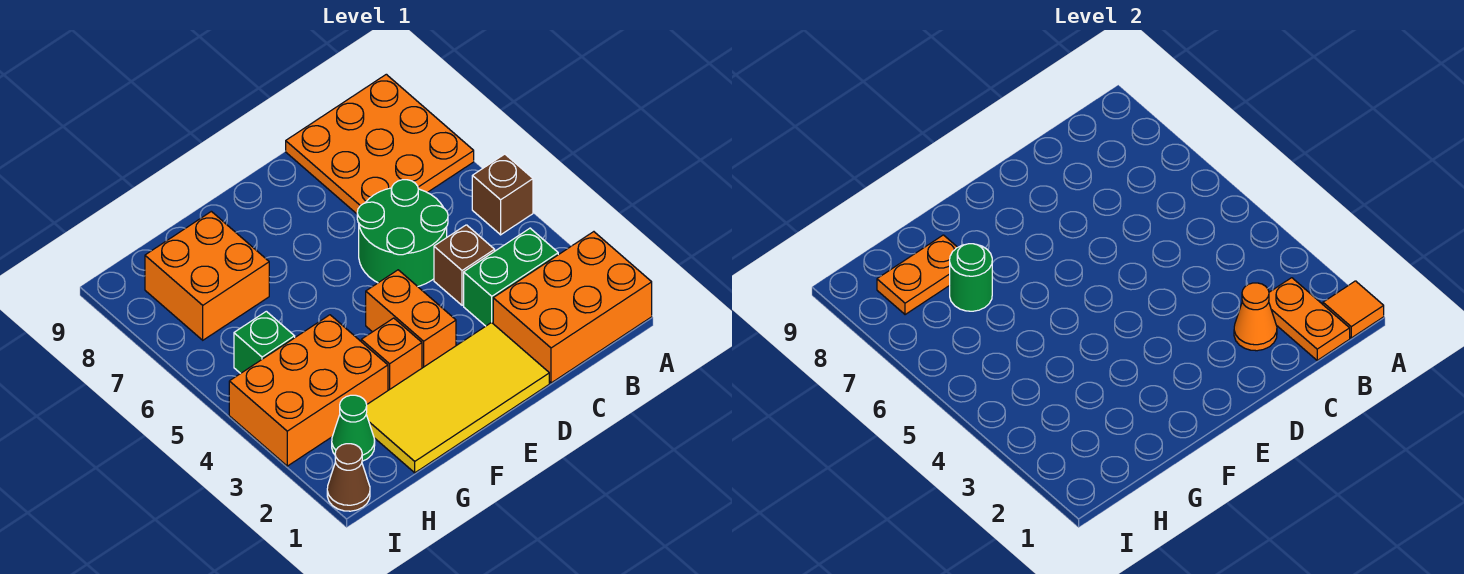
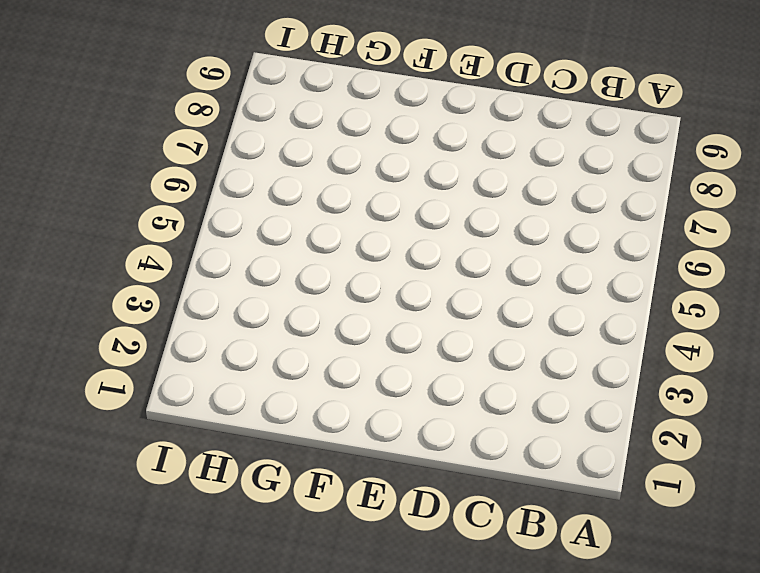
none -> orange 2x3 brick [493,232,652,383]
none -> brown 1x1 brick [472,154,533,235]
none -> orange 3x3 plate [286,74,474,214]

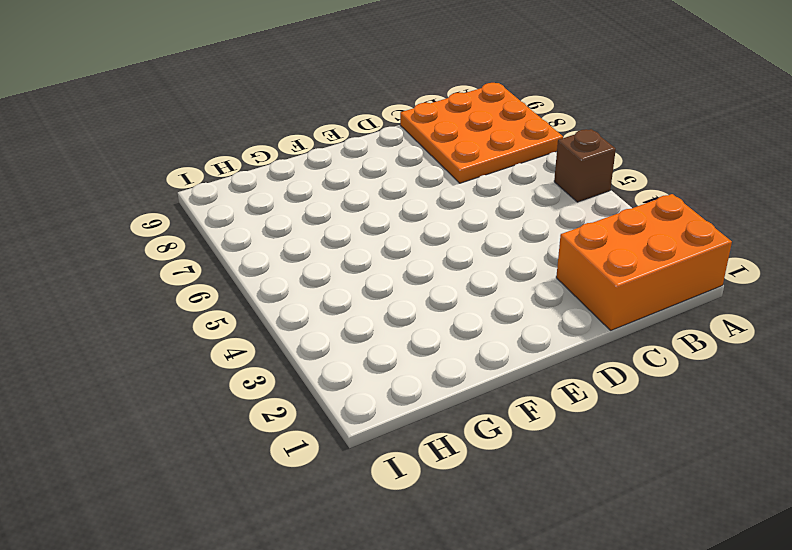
none -> green 1x2 brick [464,228,558,326]
none -> brown 1x1 brick [434,225,495,305]
none -> green 2x2 round brick [357,180,448,286]

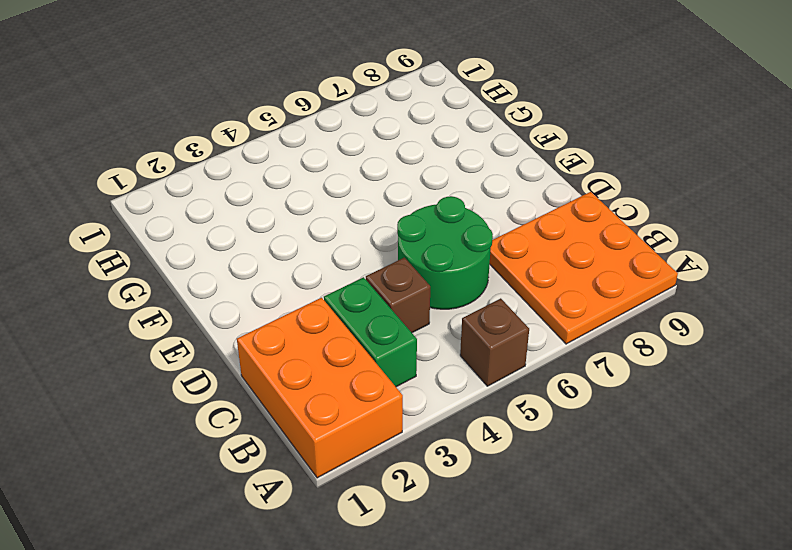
none -> yellow 2x4 tile [366,322,549,473]
none -> orange 1x2 brick [366,270,456,368]
none -> orange 1x1 brick [361,318,422,390]

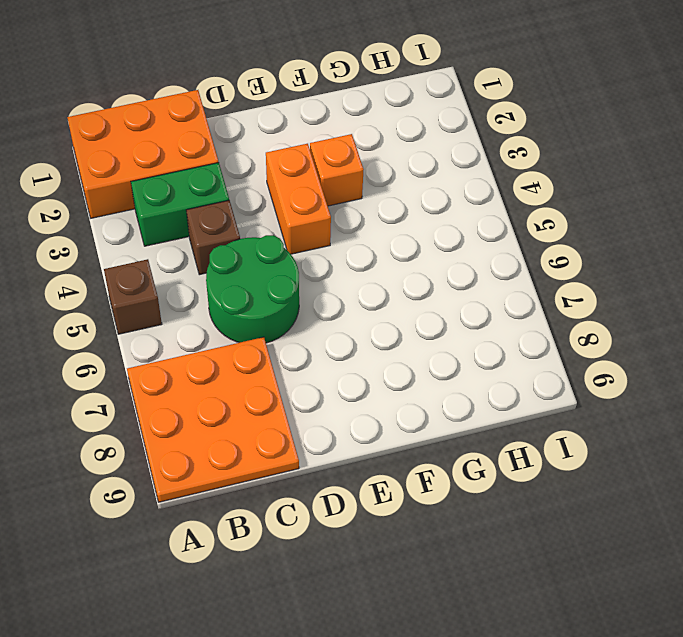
none -> yellow 2x4 tile [366,322,549,473]
none -> orange 2x3 brick [229,315,388,466]
none -> orange 2x2 brick [145,211,269,340]

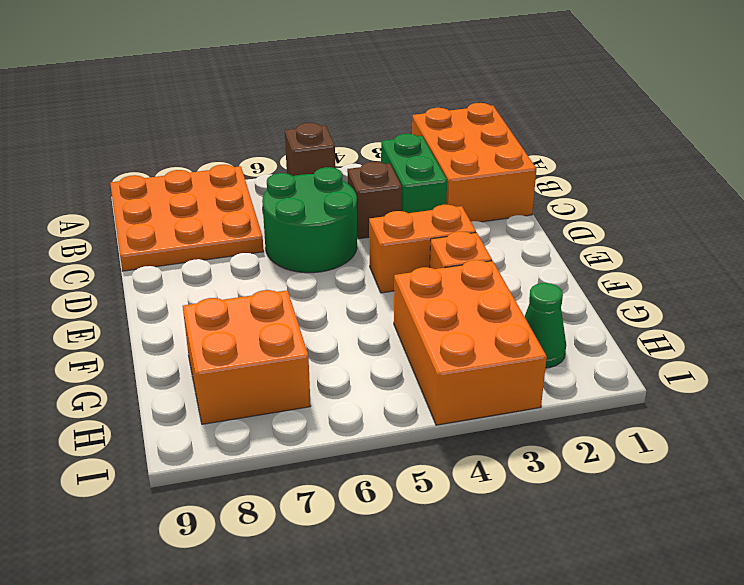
none -> yellow 2x4 tile [366,322,549,473]
none -> green 1x1 brick [234,311,295,373]
none -> brown 1x1 cone [327,444,370,511]

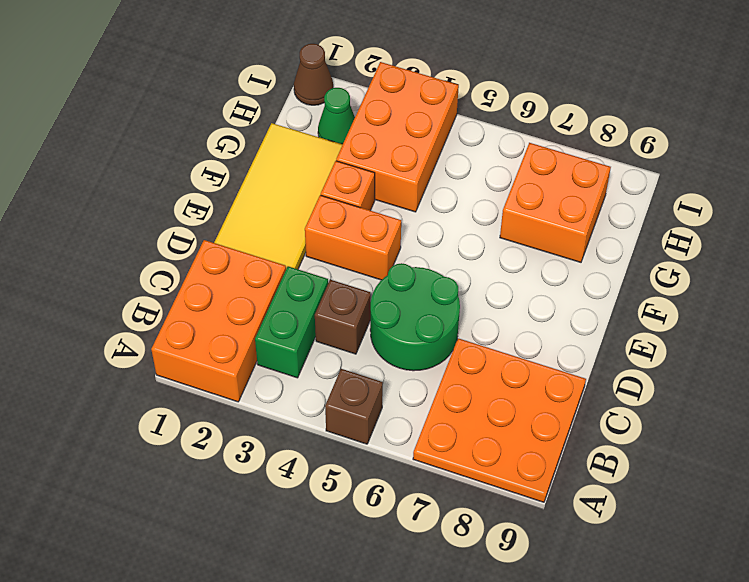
none -> green 1x1 brick [234,311,295,373]
none -> orange 1x1 tile [1323,281,1384,338]
none -> orange 1x2 plate [1269,278,1350,360]

